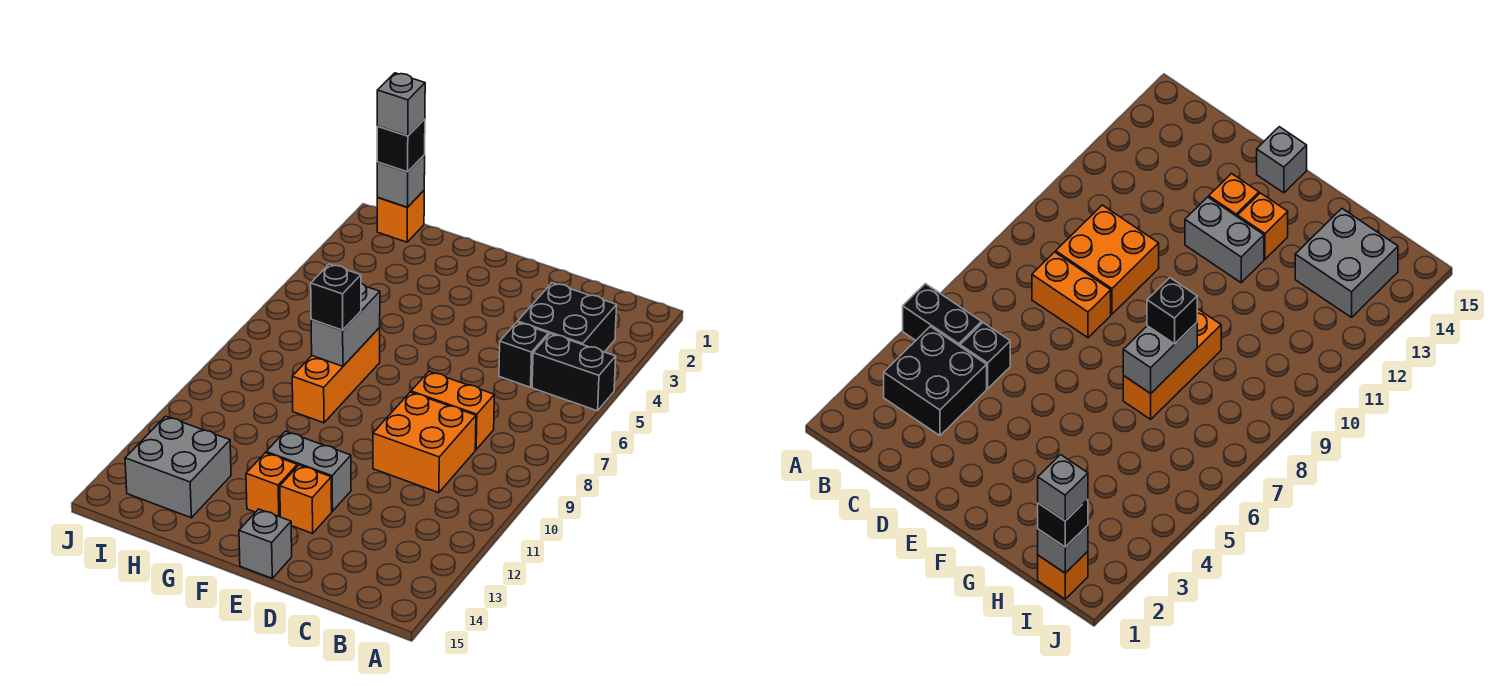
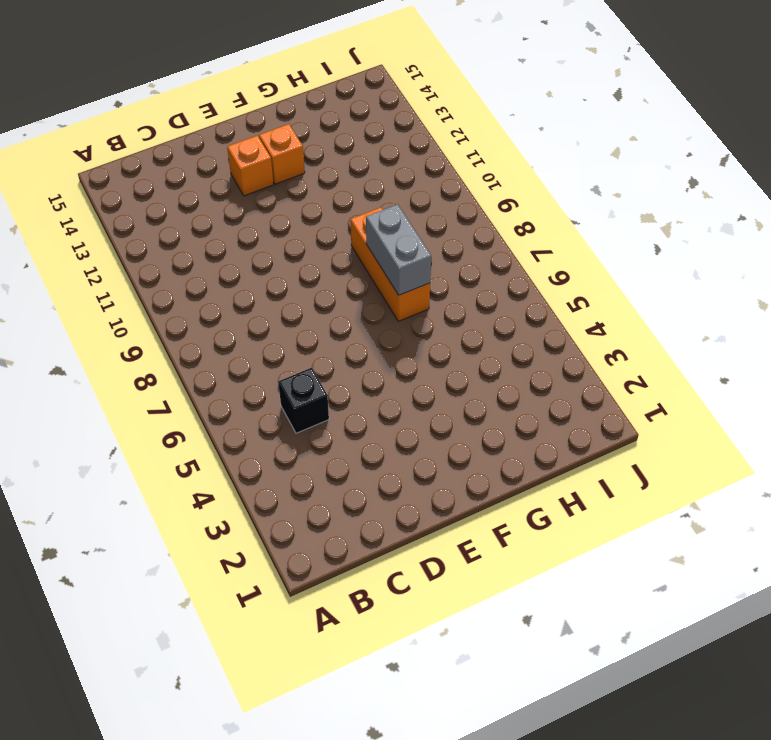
none -> black 1x2 brick [532,334,616,411]
none -> black 2x2 brick [518,283,617,352]
none -> orange 1x2 brick [411,372,494,450]

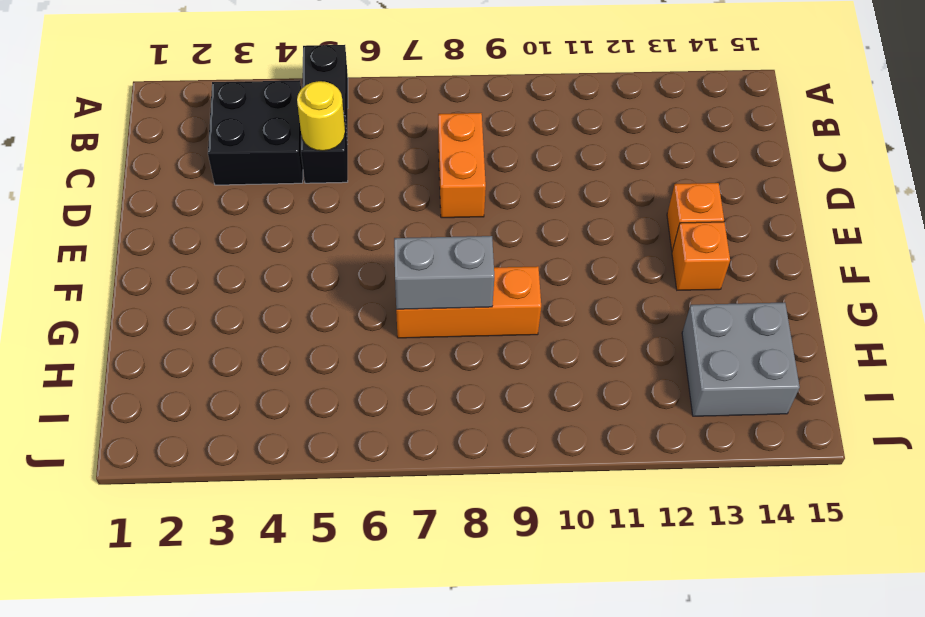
yellow 1x1 round brick [297,81,345,151] -> none
none -> orange 2x2 brick [373,392,476,493]
none -> grey 1x2 brick [266,431,351,511]
none -> grey 1x1 brick [239,509,292,578]

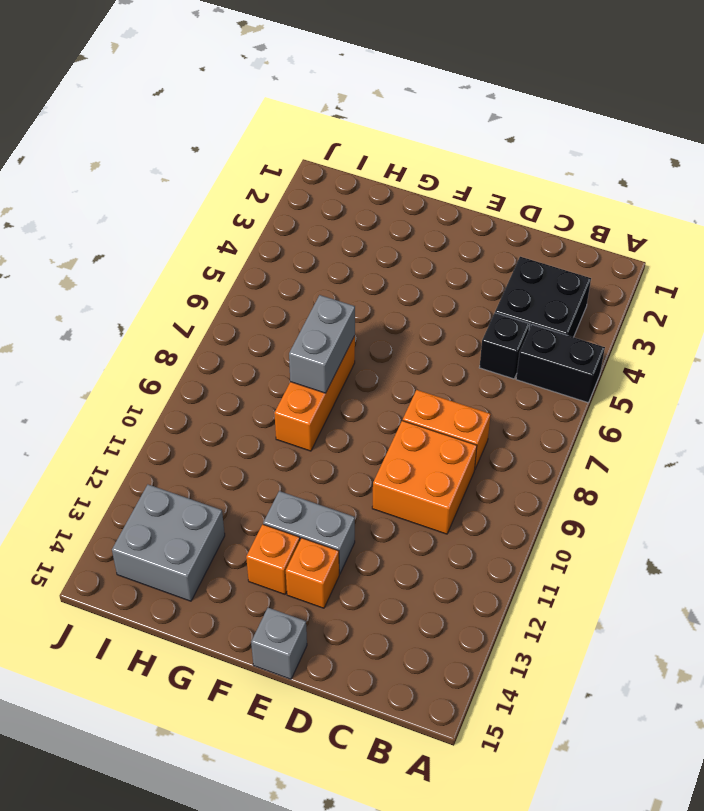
none -> orange 1x1 brick [377,191,424,242]
none -> grey 1x1 brick [377,155,425,207]
none -> black 1x1 brick [311,264,361,330]

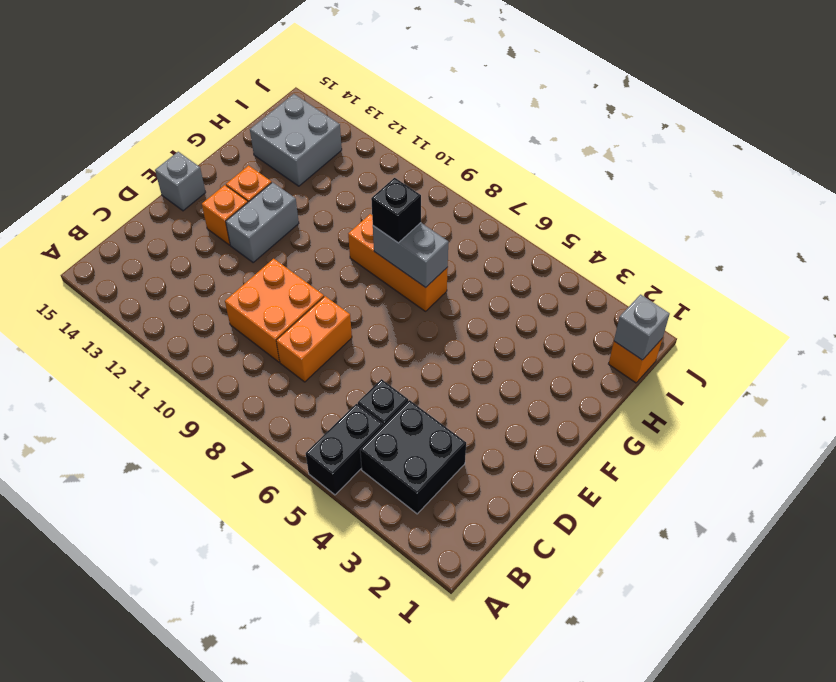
none -> black 1x1 brick [377,119,425,172]
none -> grey 1x1 brick [377,73,425,136]

